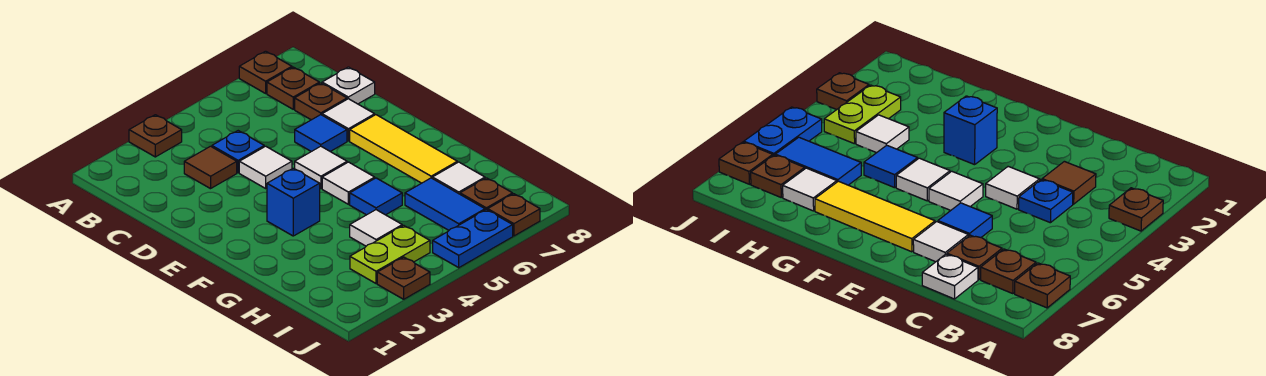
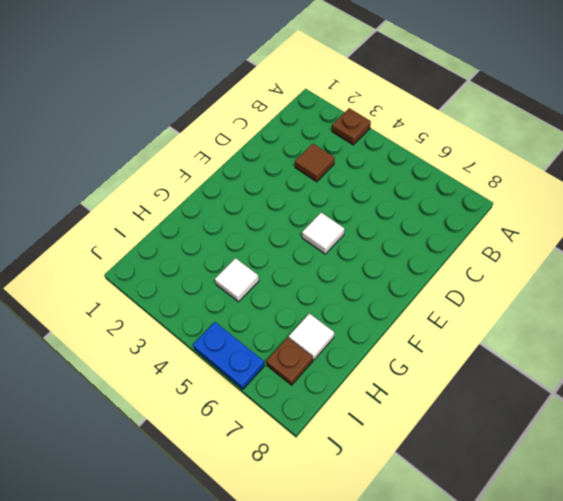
none -> brown 1x1 plate [239,51,292,93]
none -> brown 1x1 plate [267,67,319,109]
none -> blue 1x1 plate [212,131,264,173]

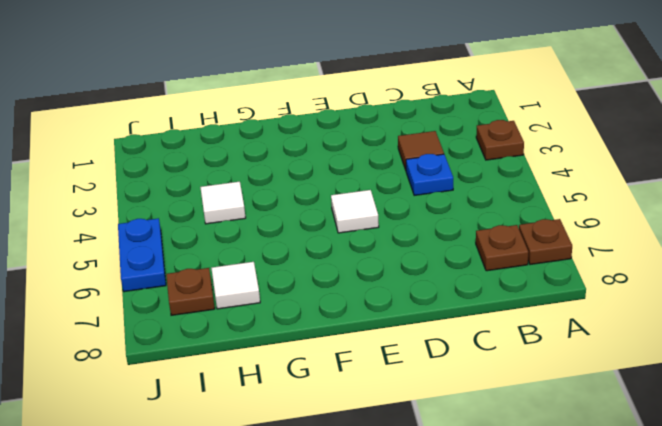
none -> brown 1x1 plate [295,83,347,120]
none -> white 1x1 plate [322,67,375,104]
none -> white 1x1 tile [239,146,292,188]

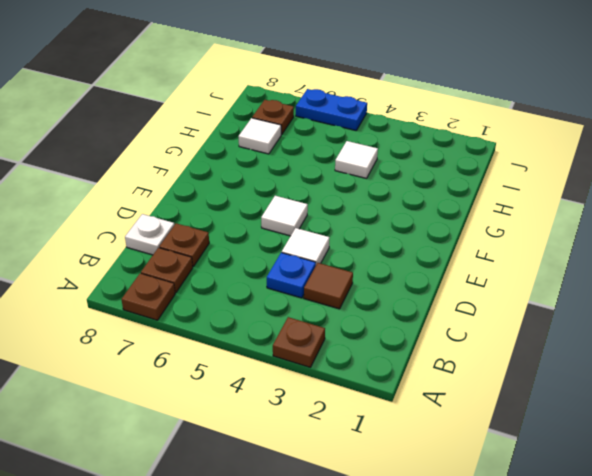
none -> blue 1x1 tile [295,115,347,152]
none -> white 1x1 tile [322,99,375,141]
none -> yellow 1x3 tile [350,115,457,183]

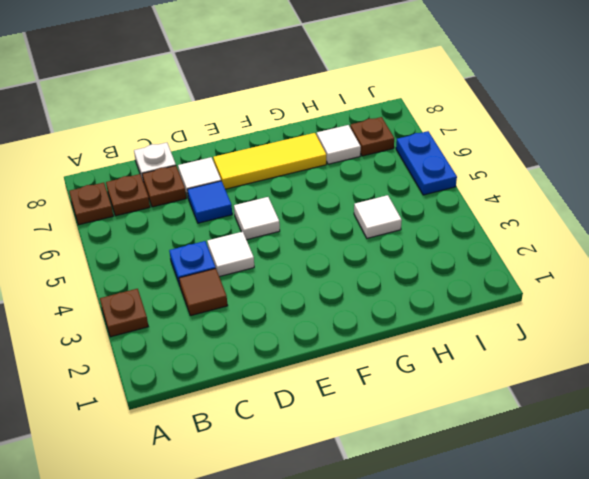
none -> blue 1x1 brick [267,168,320,236]
none -> white 1x1 tile [322,162,375,204]
none -> blue 1x1 tile [350,178,402,215]

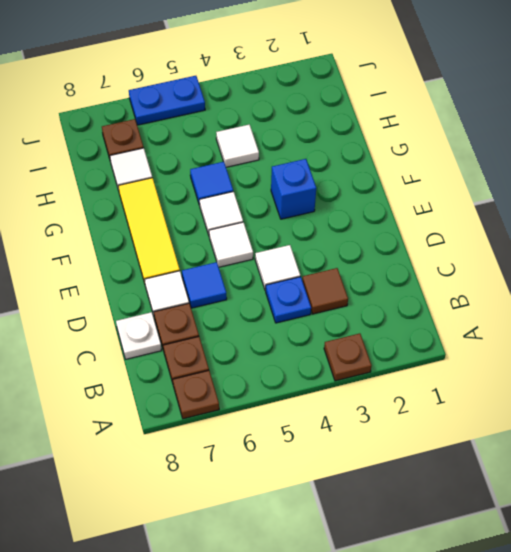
none -> blue 1x2 tile [405,178,485,230]
none -> lime 1x2 plate [350,225,430,284]
none -> brown 1x1 plate [377,257,430,299]

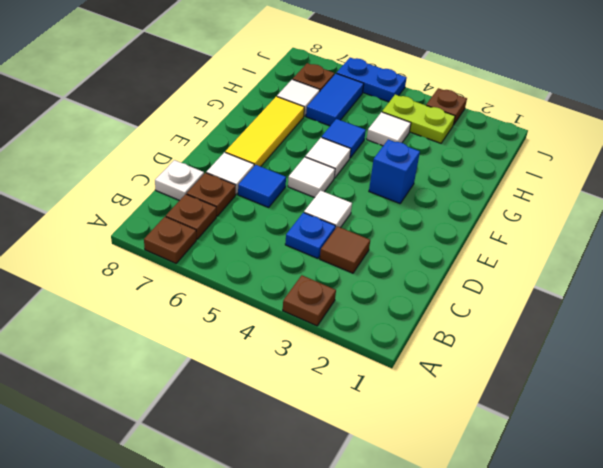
none -> brown 1x1 plate [488,194,540,236]

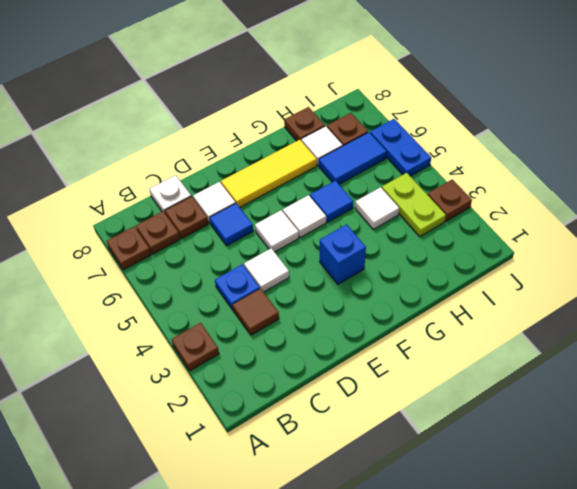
brown 1x1 plate [284,107,325,141] -> brown 1x1 plate moved to [488,194,540,236]

